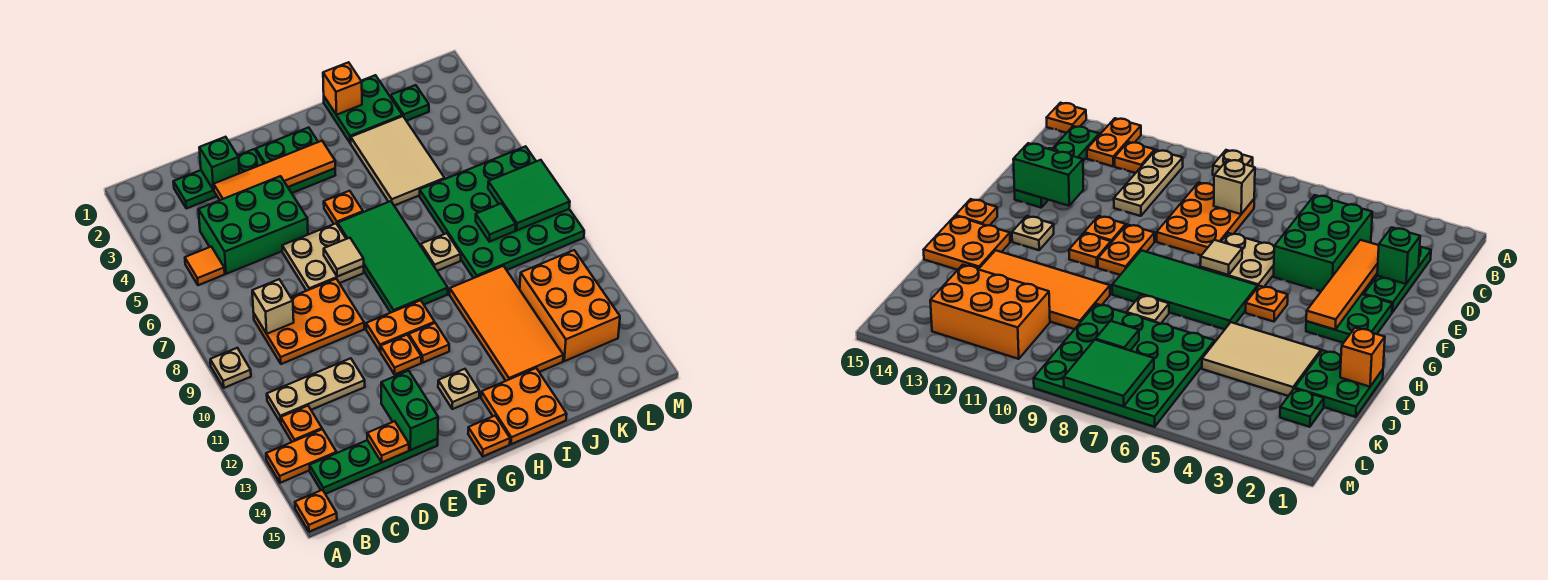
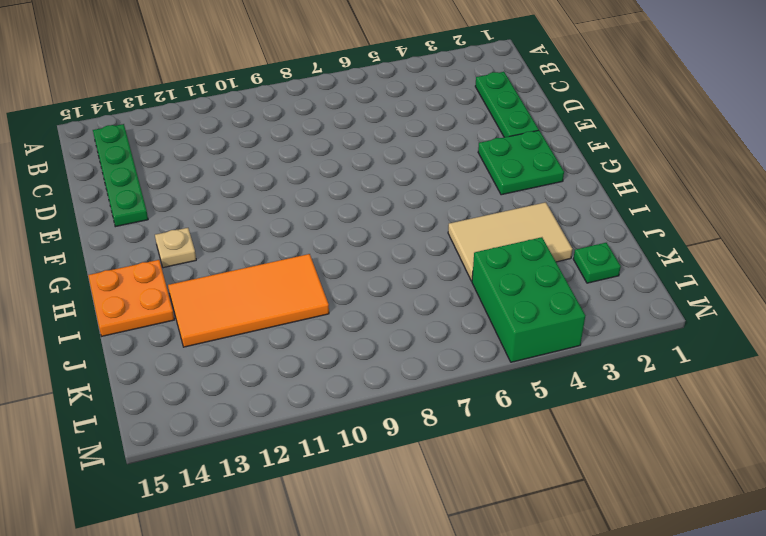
green 2x3 brick [472,237,585,362] -> green 2x3 brick moved to [198,176,308,274]
none -> tan 1x1 plate [210,348,251,388]
none -> orange 1x2 plate [266,429,336,483]
none -> orange 1x1 plate [295,490,337,532]
none -> orange 1x1 tile [185,247,225,285]

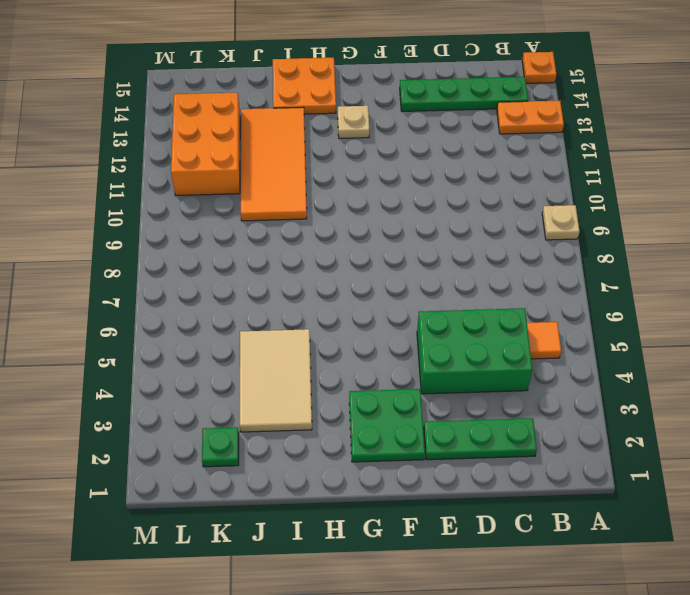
none -> tan 1x3 plate [267,358,365,423]
none -> orange 1x1 plate [281,406,322,442]
none -> orange 2x3 plate [254,279,364,364]
none -> tan 2x2 plate [282,224,364,291]

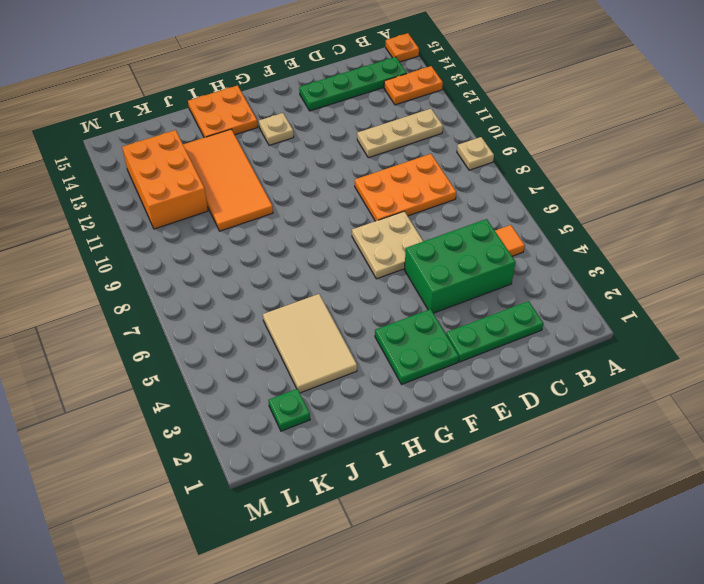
none -> orange 1x1 plate [281,406,322,442]
none -> orange 1x2 plate [366,300,435,352]
none -> orange 1x1 plate [381,335,421,375]
none -> orange 1x1 plate [324,191,363,225]

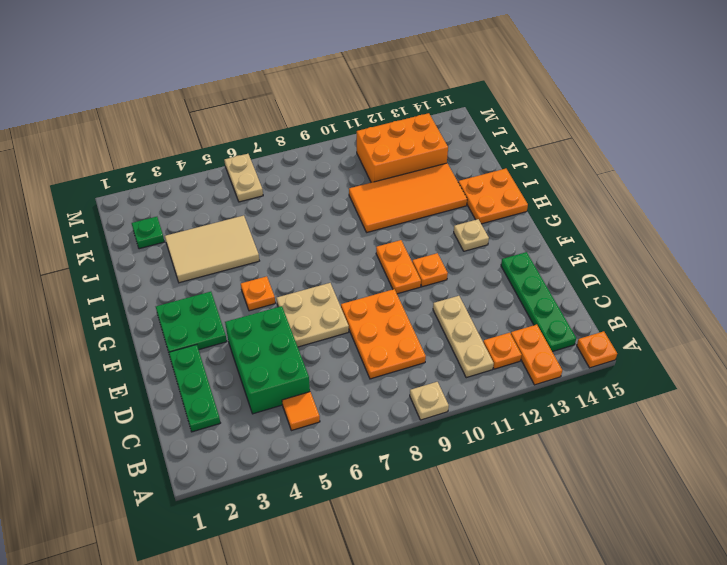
tan 1x2 plate [224,154,263,202] -> green 4x4 plate [419,146,584,278]
none -> green 2x4 tile [338,201,448,313]
none -> orange 1x1 plate [409,323,449,363]
none -> orange 1x1 plate [468,416,510,456]
none -> green 2x2 plate [324,75,402,143]

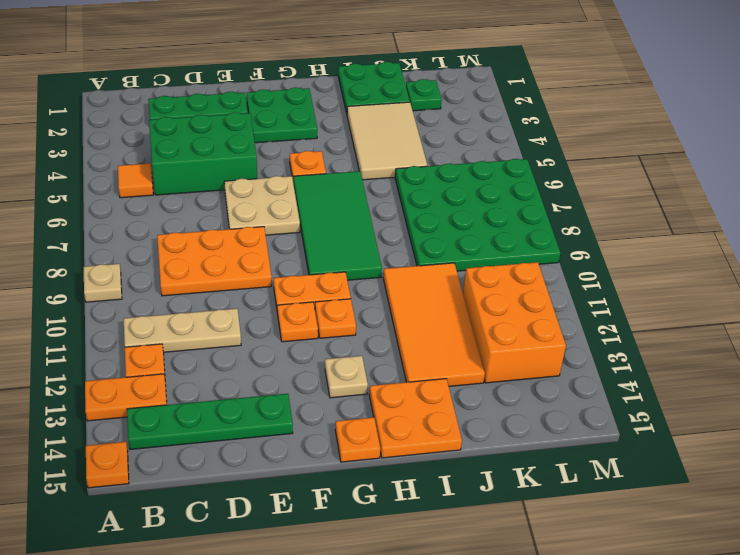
none -> tan 1x1 plate [421,233,461,271]
none -> tan 1x1 brick [252,279,294,334]
none -> green 1x1 brick [199,137,239,190]
none -> orange 1x4 tile [214,141,335,200]

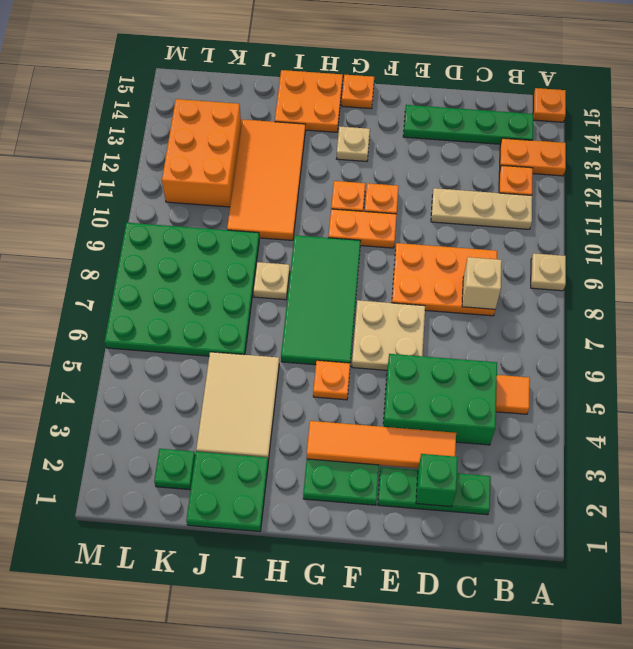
none -> orange 1x1 plate [367,421,409,462]
none -> green 1x2 brick [381,371,438,450]
none -> tan 1x1 tile [324,238,364,277]
none -> orange 1x1 brick [323,62,362,115]

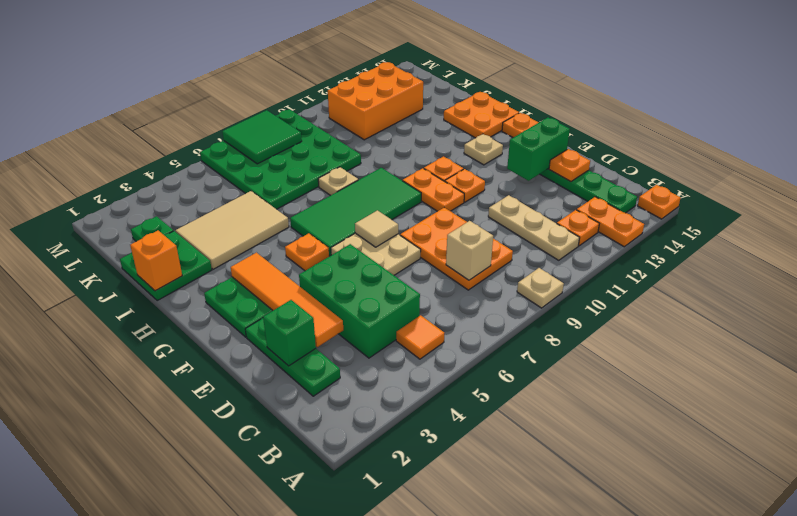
none -> orange 2x4 tile [450,266,563,381]
none -> green 1x1 tile [476,203,516,242]

